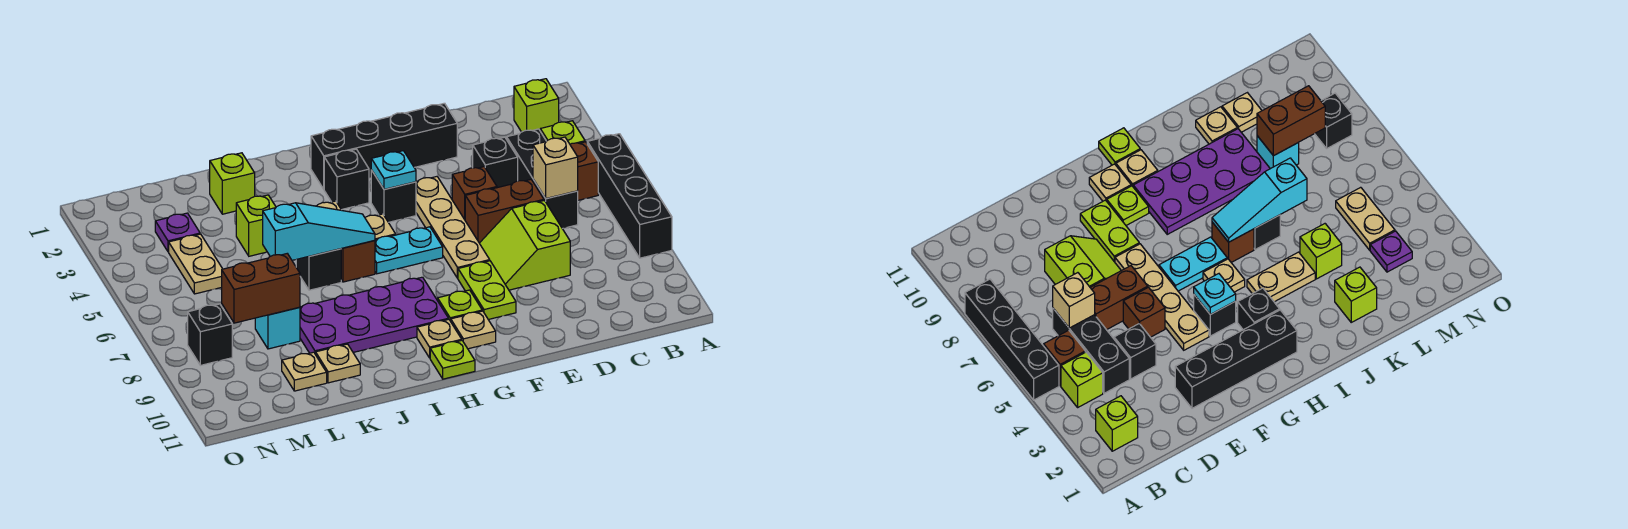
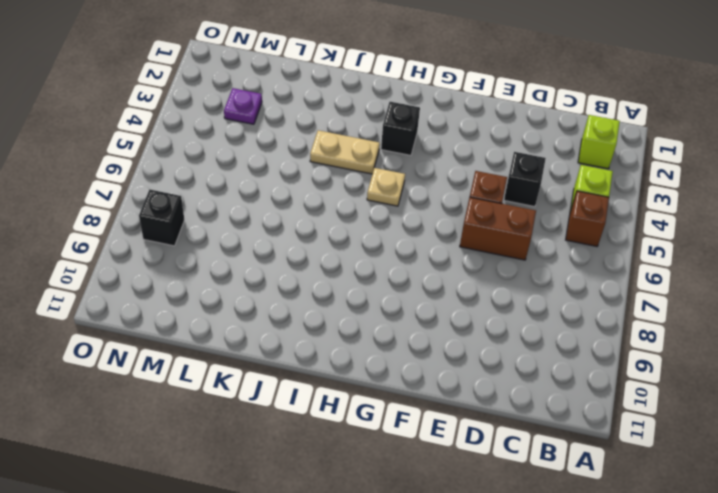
none -> black 1x4 brick [587,134,672,258]
none -> black 1x3 brick [507,129,578,229]
none -> lime 2x2 slope [480,201,570,290]
none -> black 1x4 brick [311,103,457,189]

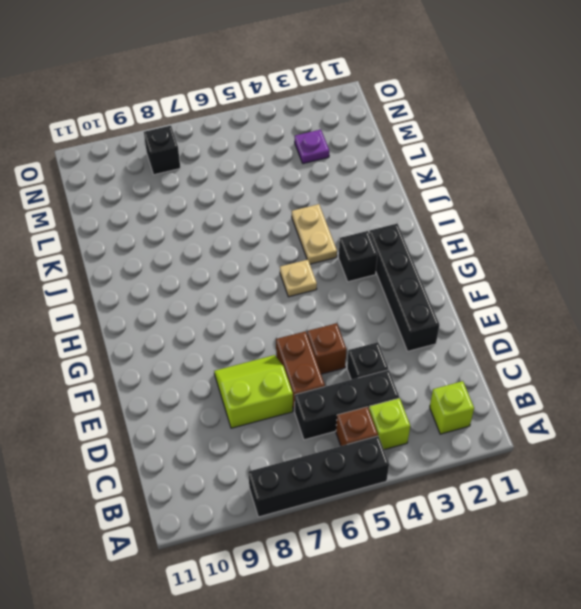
none -> tan 1x4 plate [416,177,490,278]
none -> lime 1x2 plate [458,261,516,320]
none -> black 1x1 brick [371,170,416,222]
none -> cyan 1x2 plate [375,227,443,274]

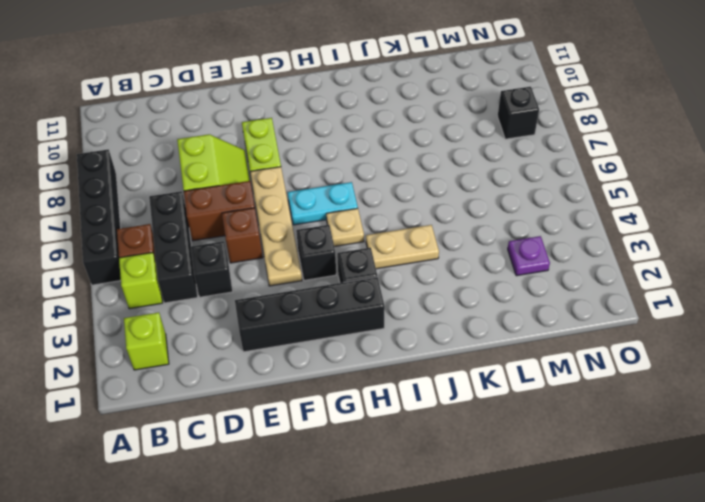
none -> lime 1x1 plate [438,290,482,321]
none -> tan 1x1 plate [451,311,496,349]
none -> purple 2x4 plate [300,277,448,355]
none -> tan 1x1 plate [417,319,462,358]

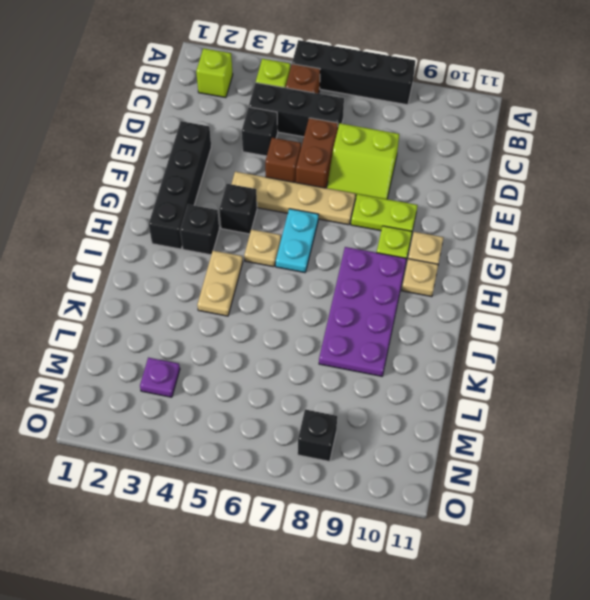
none -> lime 1x1 plate [430,341,475,379]
none -> brown 1x1 brick [341,240,375,282]
none -> black 1x1 brick [296,249,341,290]
none -> lime 1x1 brick [210,153,255,214]

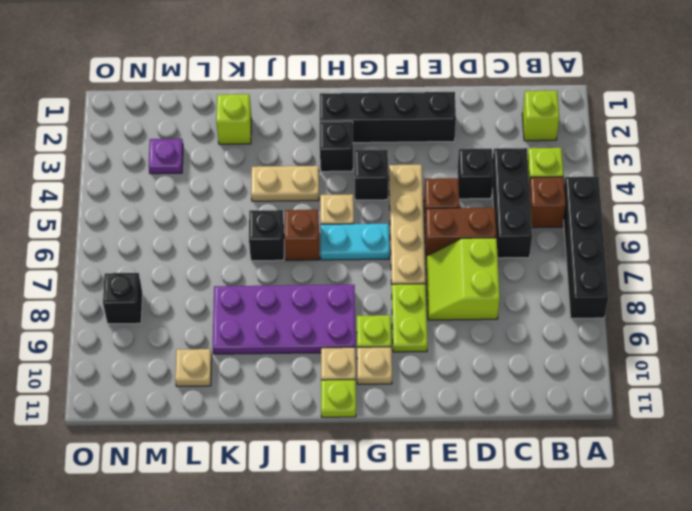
none -> lime 1x1 brick [236,195,276,256]
none -> tan 1x1 plate [316,344,360,383]
none -> cyan 1x1 brick [255,307,300,349]
none -> tan 1x2 plate [169,234,222,294]

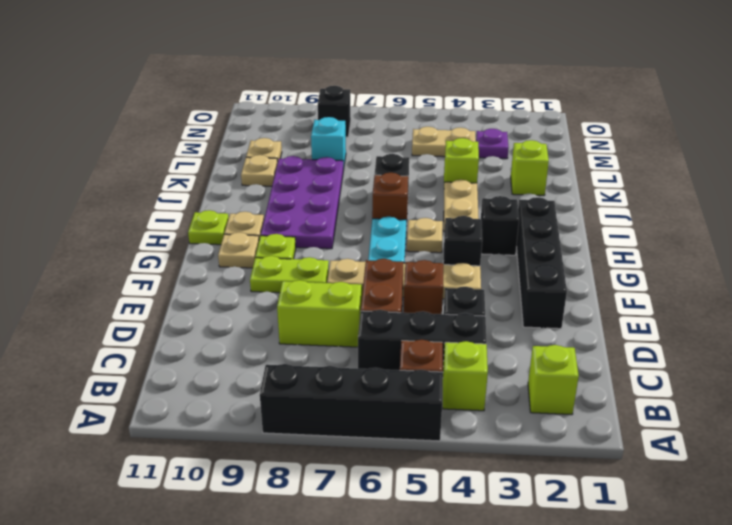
none -> tan 1x1 brick [533,137,578,199]
none -> cyan 1x1 plate [371,151,416,189]
none -> cyan 1x3 slope [263,203,375,260]
none -> brown 1x2 brick [222,254,300,323]

